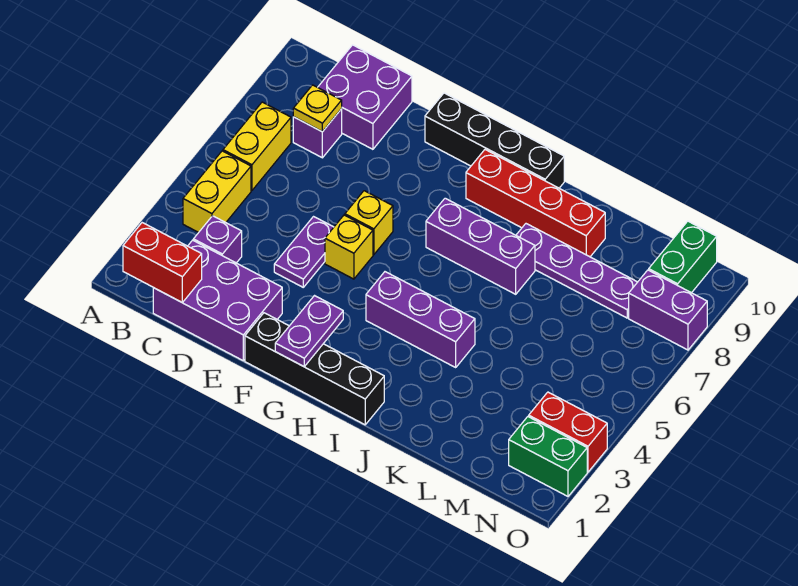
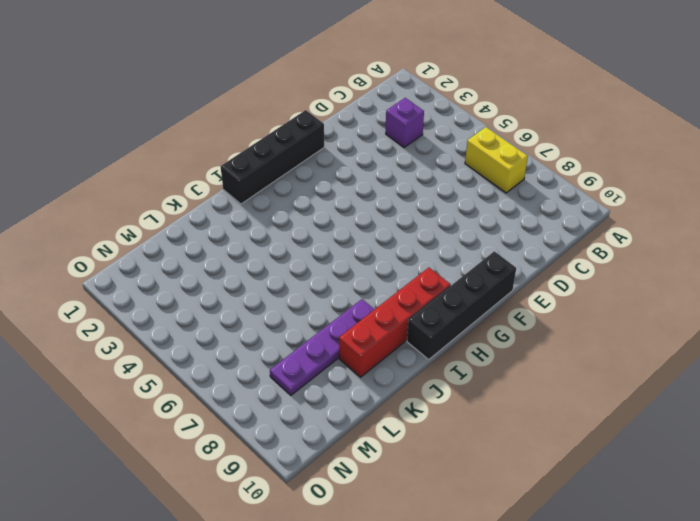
none -> yellow 1x2 brick [183,151,251,233]
none -> purple 2x3 brick [153,240,282,361]
none -> purple 1x1 brick [293,109,342,158]

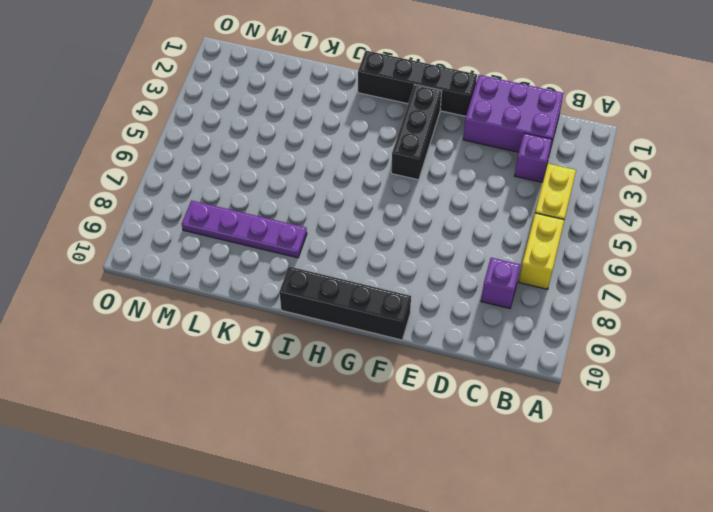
black 1x3 brick [391,85,442,180] -> none
none -> purple 2x2 brick [318,45,412,149]
none -> purple 1x2 plate [274,217,334,287]
none -> yellow 1x1 brick [325,215,373,279]

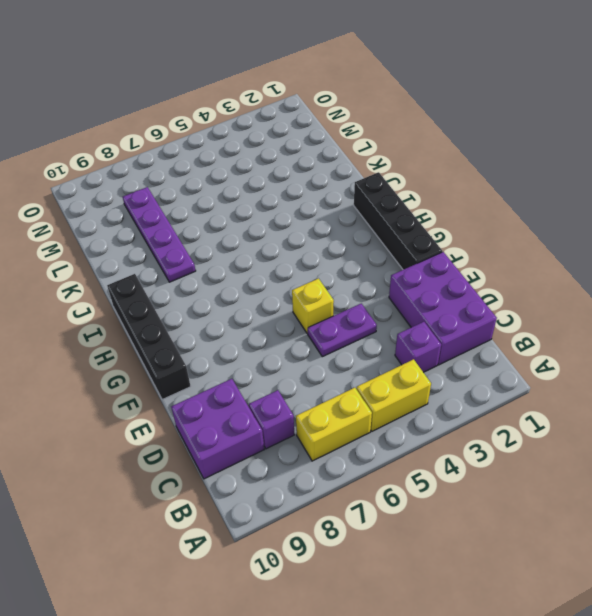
none -> yellow 1x1 brick [345,191,393,255]
none -> purple 1x3 brick [366,272,475,367]
none -> purple 1x3 brick [426,198,535,294]

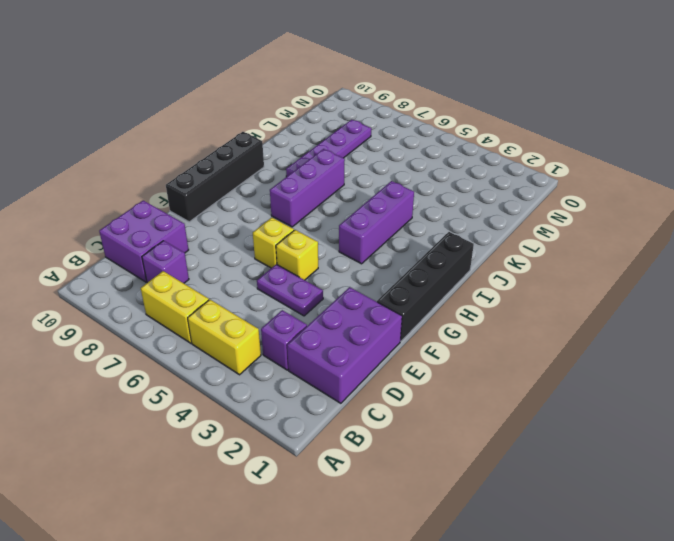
none -> red 1x4 brick [466,150,605,257]
none -> green 1x2 brick [509,417,587,496]
none -> red 1x2 brick [529,392,607,472]

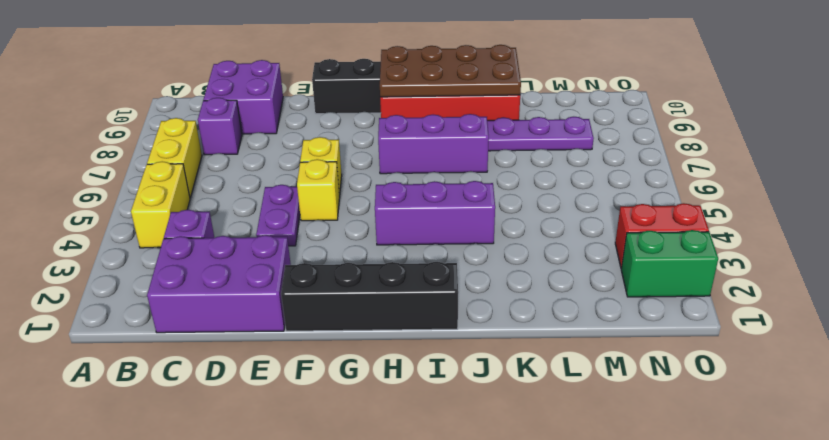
brown 2x4 plate [380,45,521,97] -> none
none -> purple 1x2 brick [629,270,707,350]
none -> green 1x2 brick [649,221,717,293]
none -> red 1x2 brick [123,223,202,303]

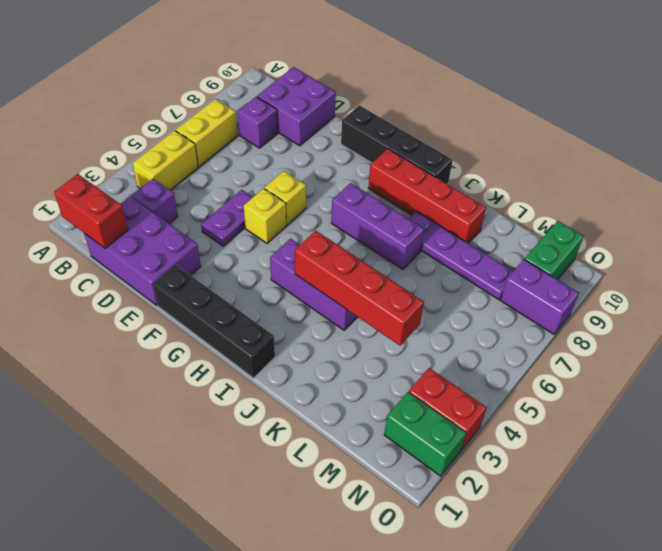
red 1x4 brick [295,231,424,346] -> none
none -> yellow 1x1 plate [293,85,342,132]
none -> purple 1x2 plate [275,296,343,367]

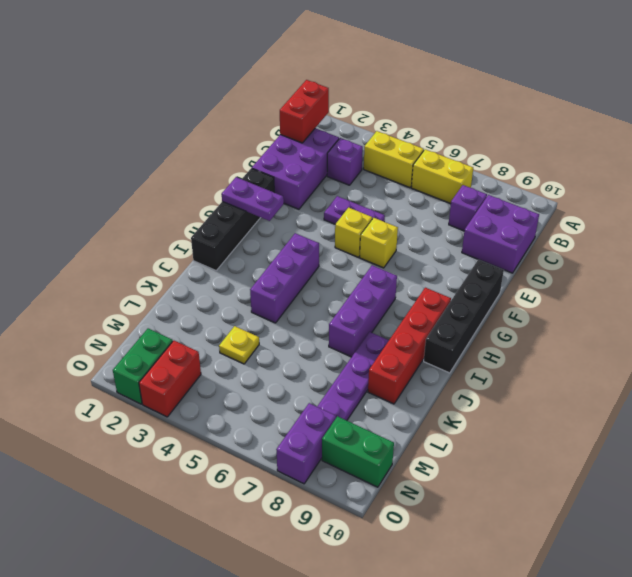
yellow 1x1 plate [219,326,259,364] -> yellow 1x1 plate moved to [293,85,342,132]

